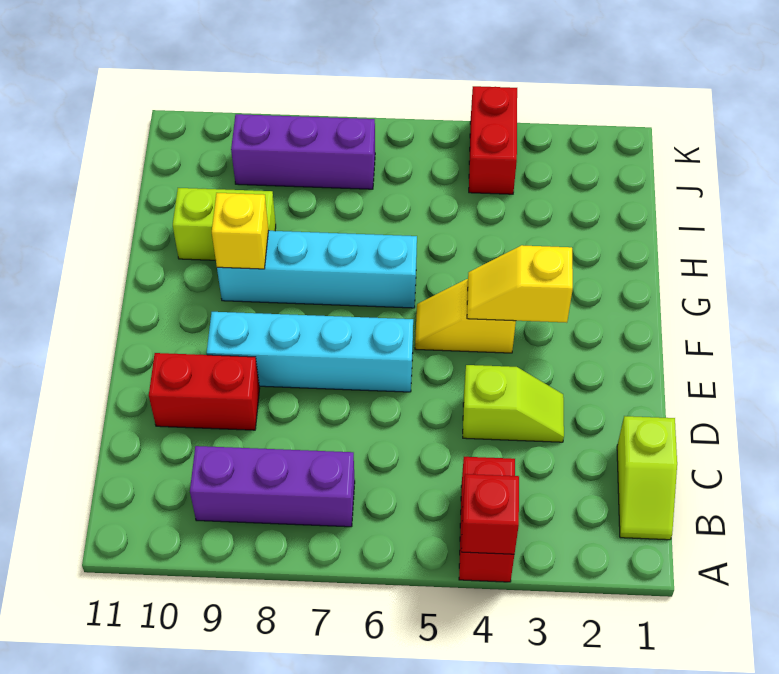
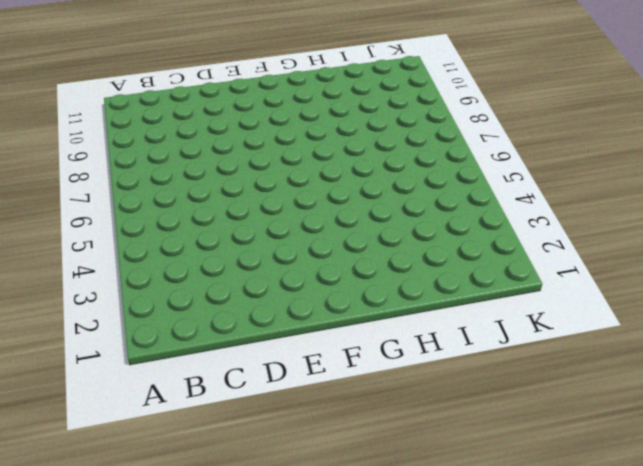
none -> red 1x2 brick [459,457,515,582]
none -> lime 1x2 slope [617,416,677,540]
none -> purple 1x3 brick [190,446,355,527]

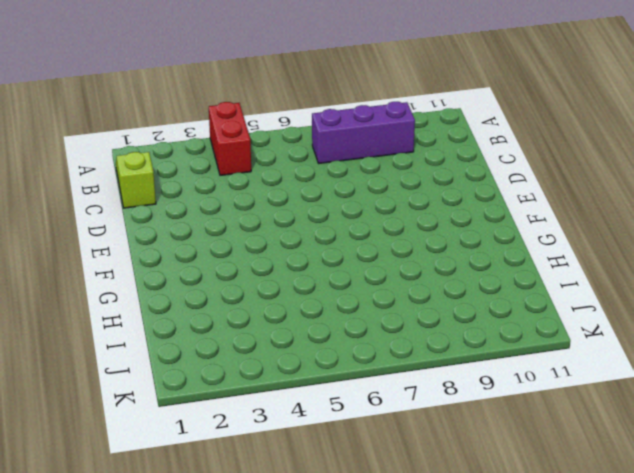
none -> lime 1x2 slope [463,365,564,442]
none -> red 1x2 brick [149,353,260,430]
none -> cyan 1x4 brick [207,312,413,392]

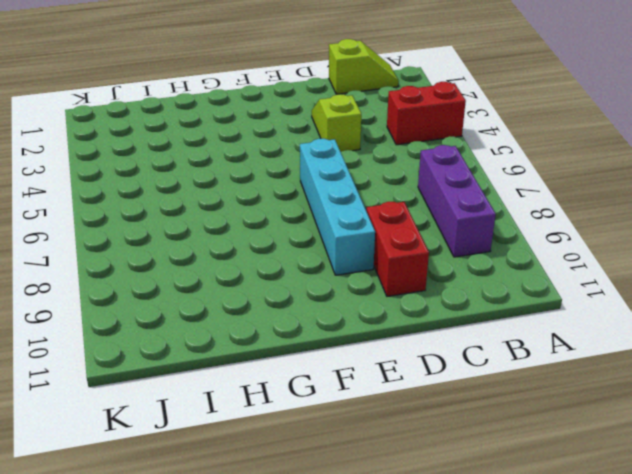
none -> yellow 1x2 slope [415,279,516,353]
none -> cyan 1x4 brick [217,231,417,308]
none -> lime 1x2 brick [173,188,276,260]

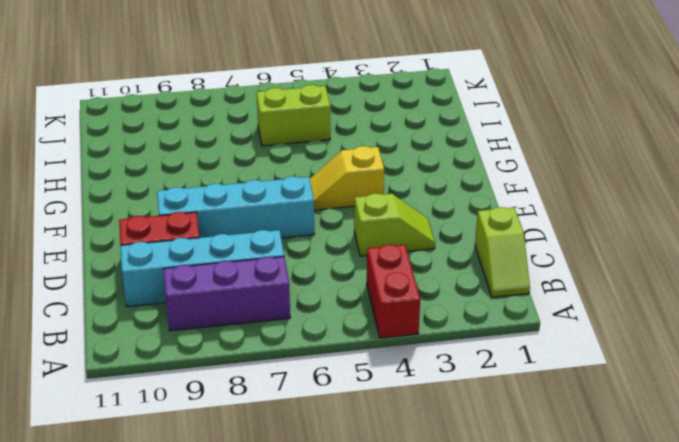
cyan 1x4 brick [120,230,284,307] -> cyan 1x4 brick moved to [217,231,417,308]
lime 1x2 brick [257,85,330,146] -> lime 1x2 brick moved to [173,188,276,260]
none -> red 1x2 brick [469,86,517,194]
none -> purple 1x3 brick [231,114,375,189]
none -> red 1x1 brick [461,474,519,554]

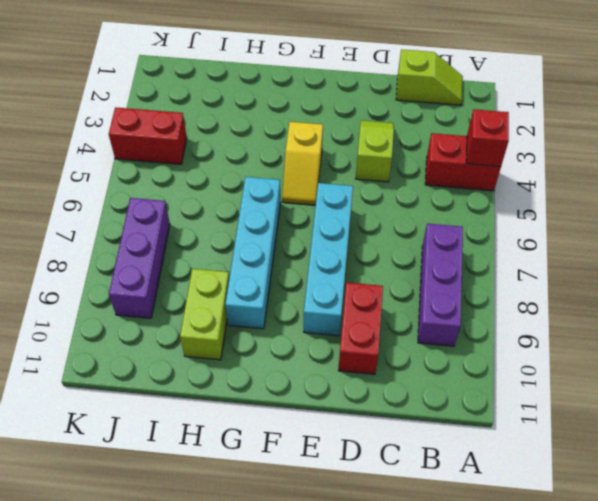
none -> yellow 1x2 slope [467,245,573,323]
none -> yellow 1x1 brick [212,193,268,269]

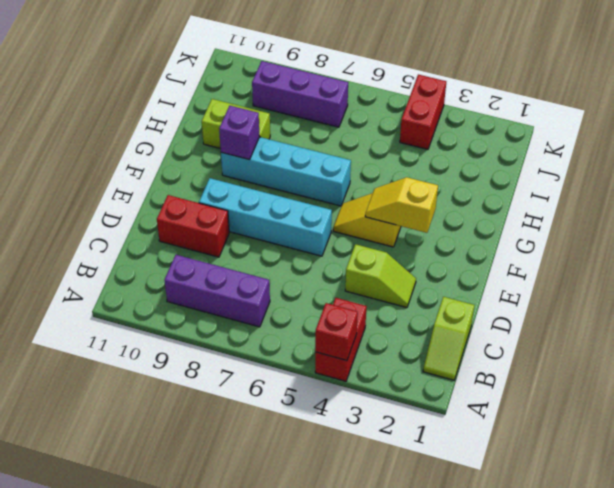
purple 1x1 brick [219,106,260,160] -> yellow 1x1 brick [212,193,268,269]

